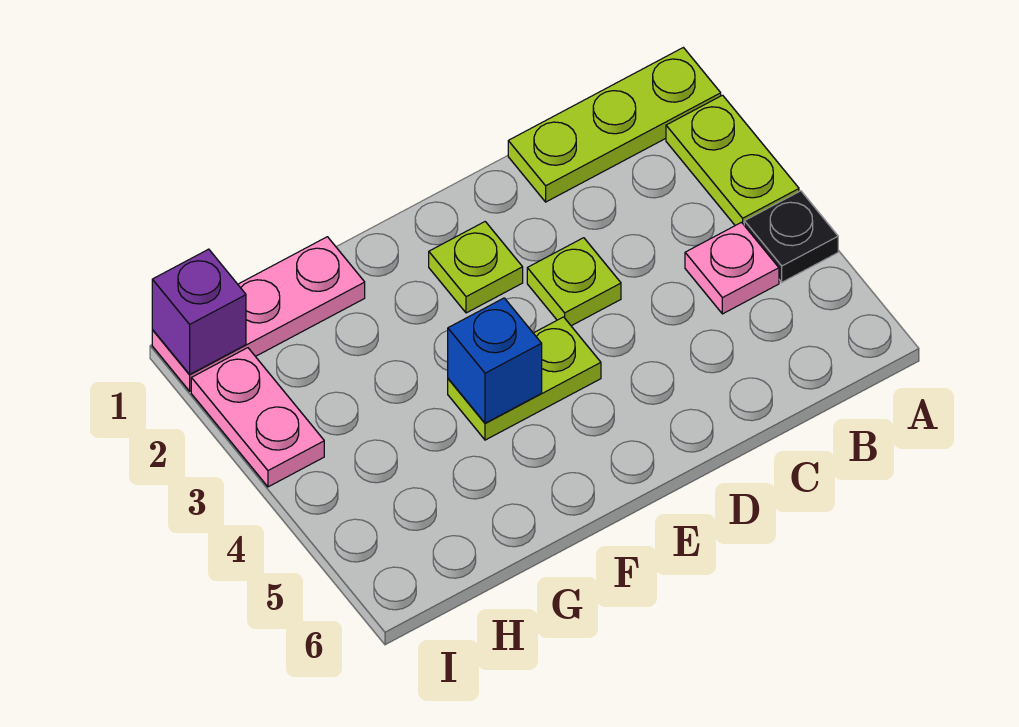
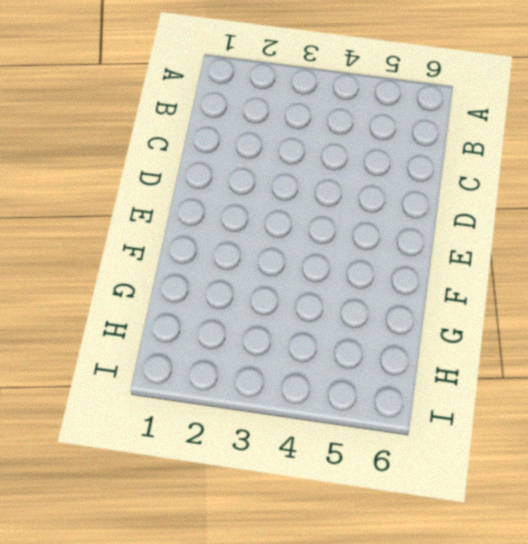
none -> lime 1x3 plate [508,48,721,202]
none -> lime 1x2 plate [666,95,799,225]

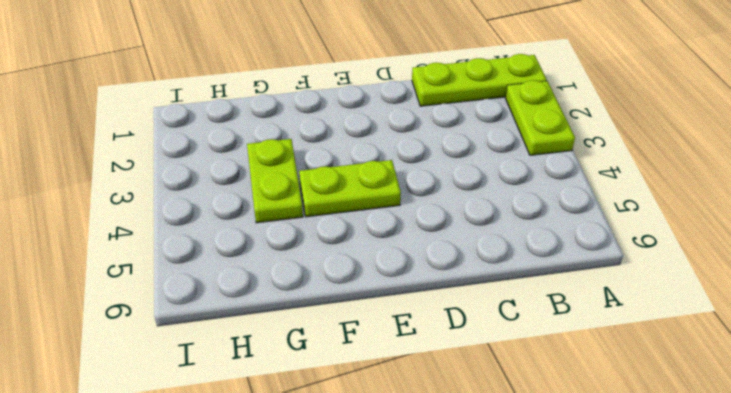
lime 1x2 plate [247,139,303,223] -> none
none -> black 1x1 plate [744,191,838,282]
none -> pink 1x1 plate [685,222,779,314]

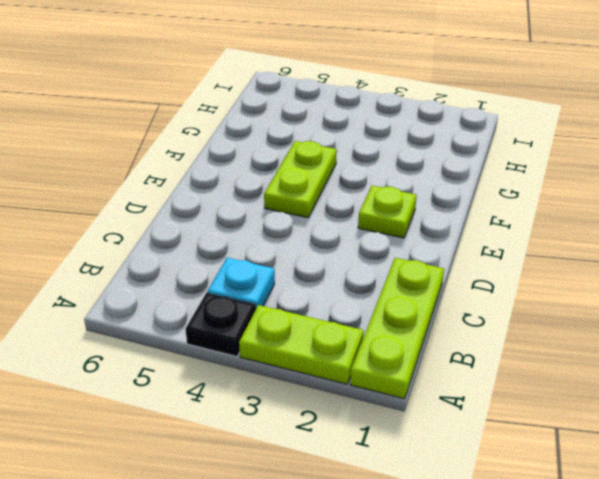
cyan 1x1 plate [207,258,275,308] -> pink 1x1 plate [685,222,779,314]
none -> lime 1x1 plate [527,238,621,326]
none -> pink 1x3 plate [152,237,365,391]

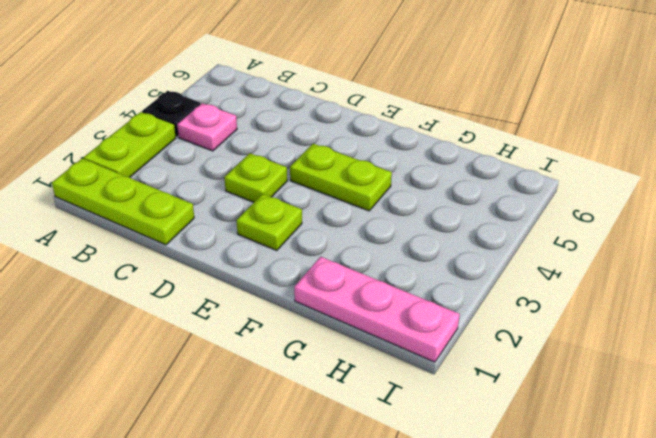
none -> pink 1x2 plate [191,348,324,487]
none -> blue 1x1 brick [448,298,542,423]

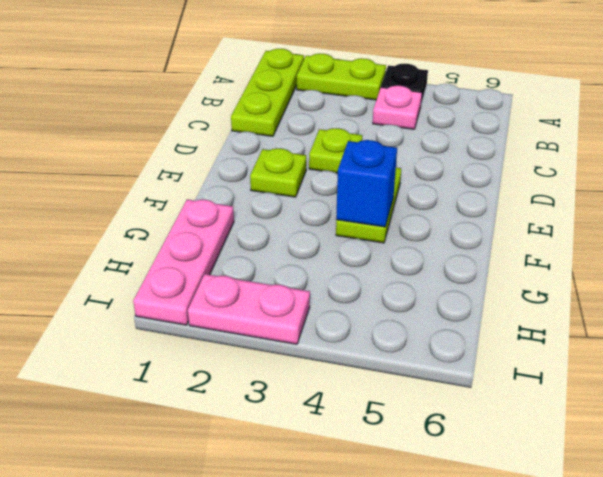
none -> purple 1x1 brick [152,249,246,374]

